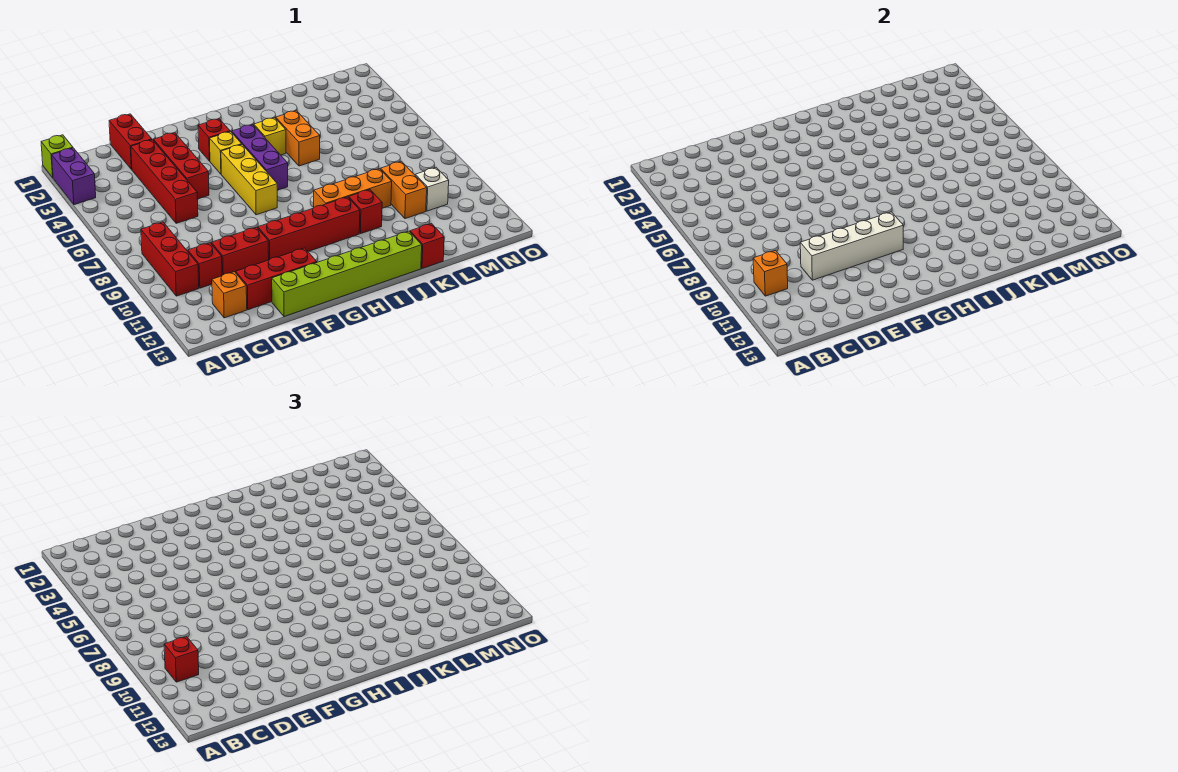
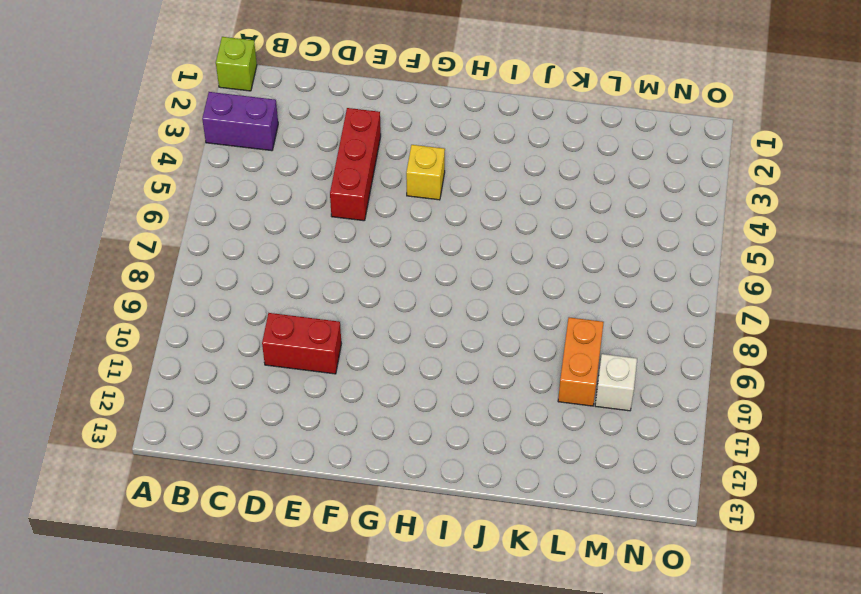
purple 1x2 brick [202,92,278,151] -> purple 1x2 brick turned to [52,148,96,205]
none -> red 1x3 brick [141,222,199,296]
none -> red 1x1 brick [188,243,222,288]
none -> orange 1x1 brick [212,272,247,318]

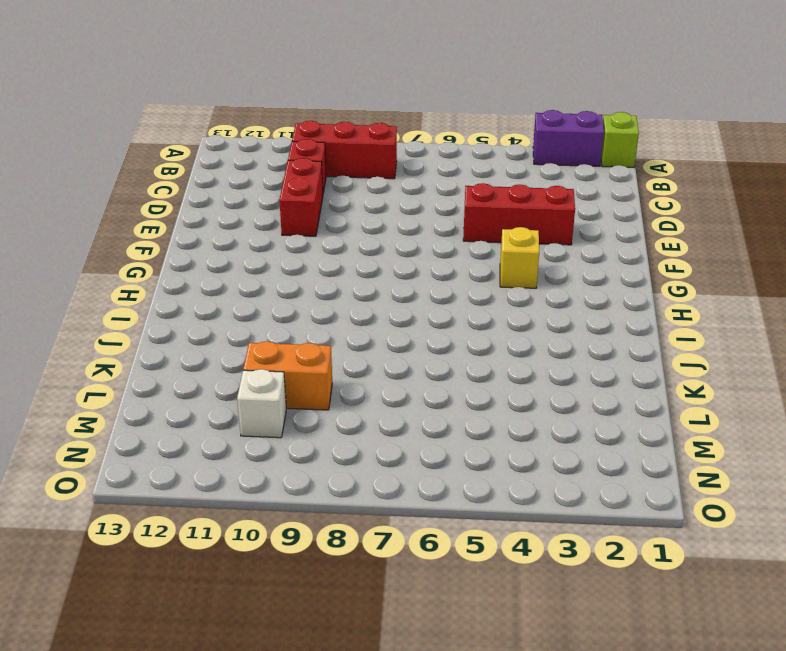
none -> orange 1x1 brick [212,272,247,318]
none -> red 1x2 brick [109,114,152,169]
none -> red 1x4 brick [131,140,198,223]

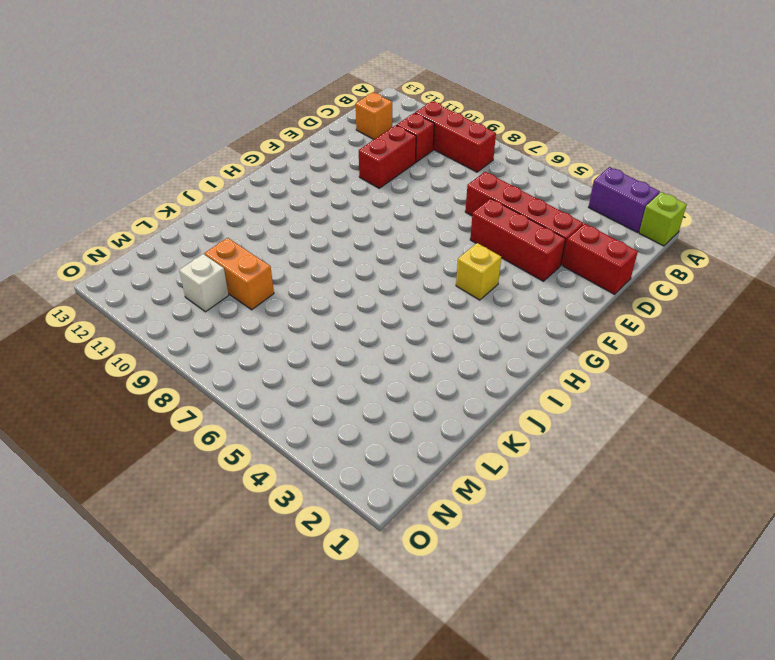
none -> red 1x3 brick [236,248,317,310]
none -> lime 1x6 brick [272,231,422,317]
none -> red 1x4 brick [258,197,360,260]

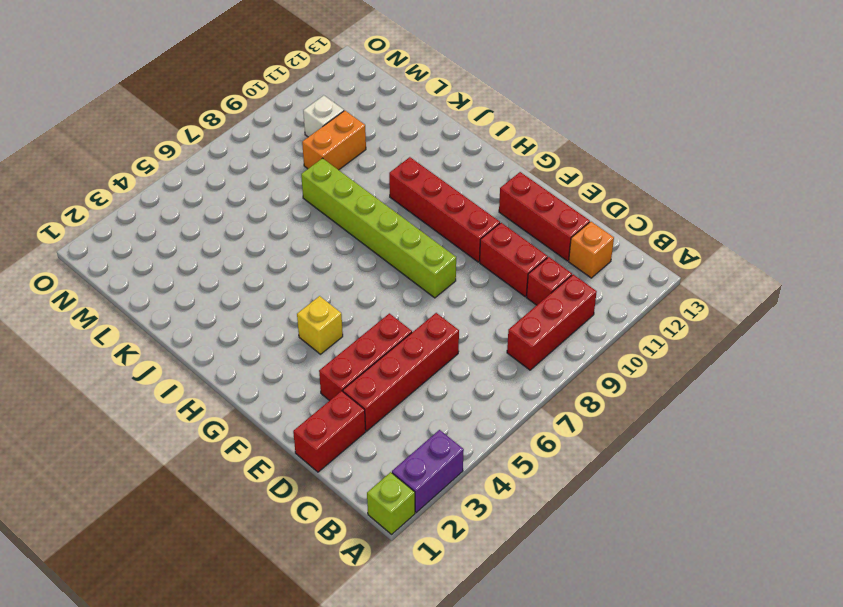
lime 1x6 brick [301,158,456,298] -> lime 1x6 brick moved to [272,231,422,317]
none -> red 1x1 brick [198,119,230,161]
none -> yellow 1x3 brick [221,145,278,215]
none -> purple 1x3 brick [232,124,288,190]

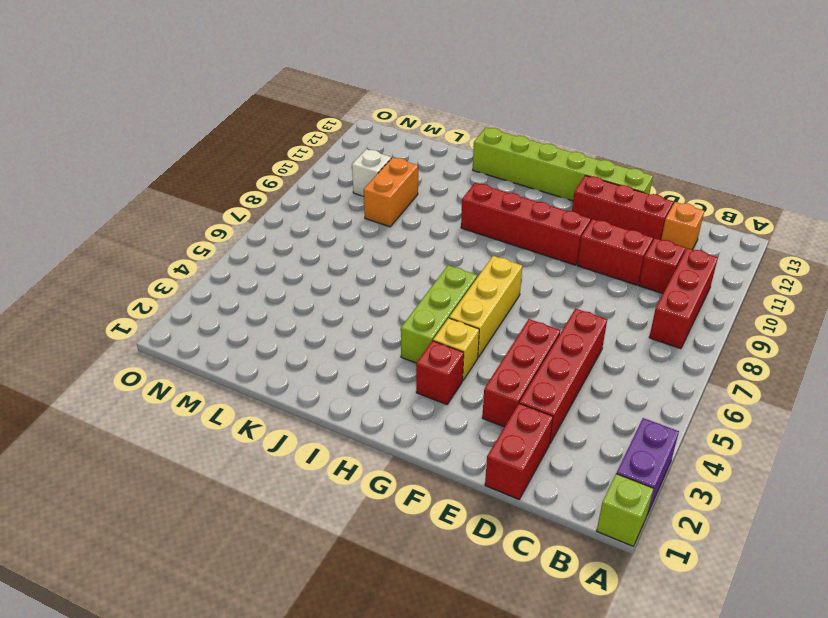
lime 1x3 brick [401,265,477,363] -> purple 1x3 brick [232,124,288,190]
none -> yellow 1x1 brick [254,118,286,155]
none -> orange 1x3 brick [314,169,392,208]
none -> orange 1x2 brick [276,111,320,166]

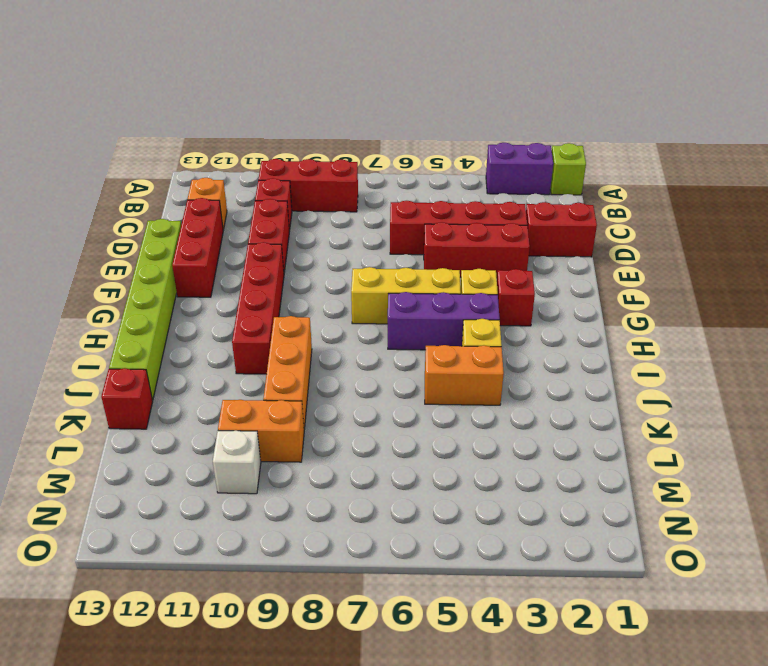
none -> red 1x1 brick [349,190,382,234]
none -> orange 1x1 brick [753,251,788,296]
none -> white 1x4 brick [800,212,903,280]

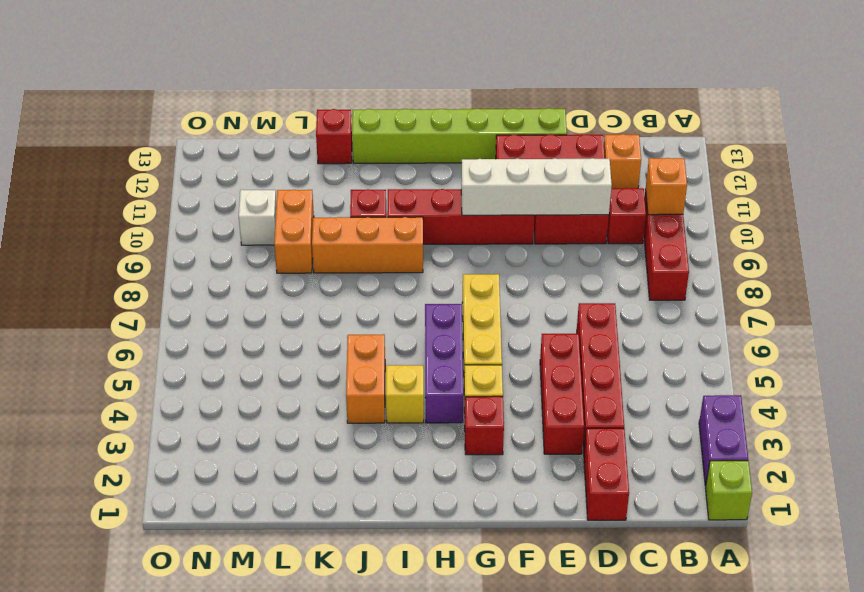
none -> red 1x1 brick [164,637,199,682]

